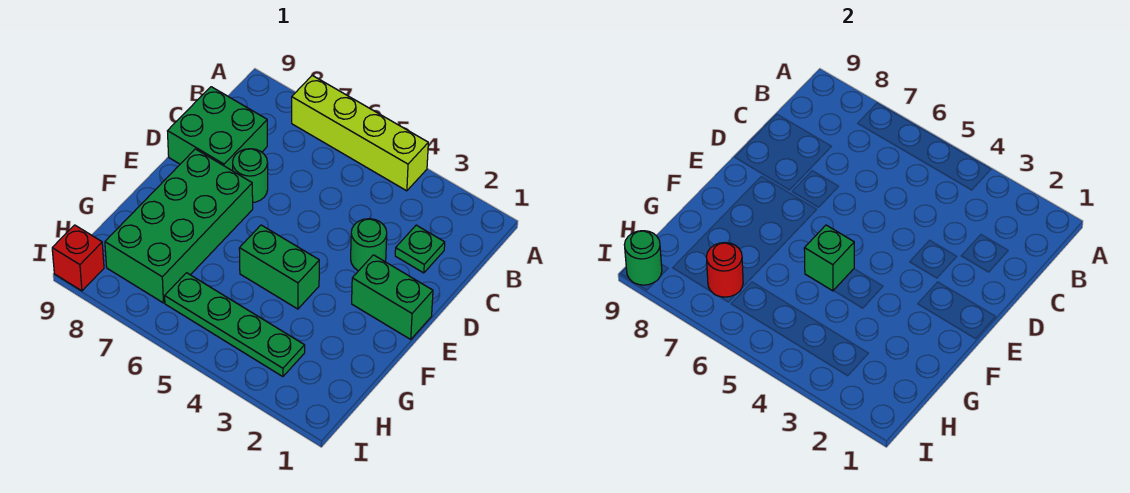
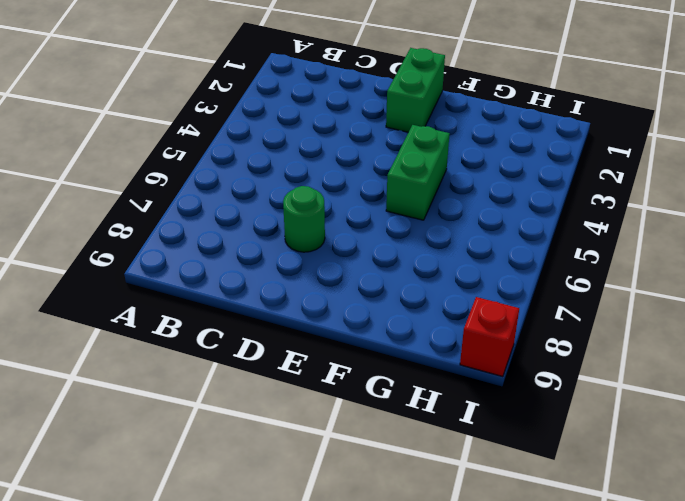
none -> lime 1x4 brick [292,75,428,191]
none -> green 1x1 plate [395,225,445,273]
none -> green 2x2 brick [168,87,267,171]

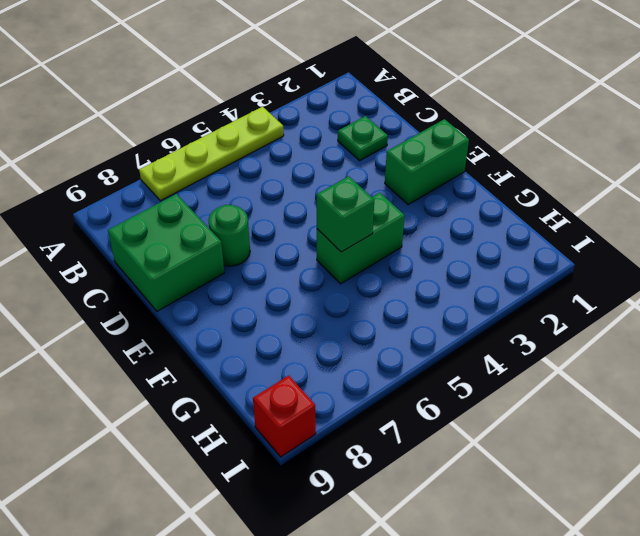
lime 1x4 plate [139,107,284,201] -> lime 1x4 brick [292,75,428,191]
none -> green 1x1 round brick [351,219,387,271]
none -> green 2x4 brick [105,149,253,303]
none -> green 1x4 plate [165,273,305,377]

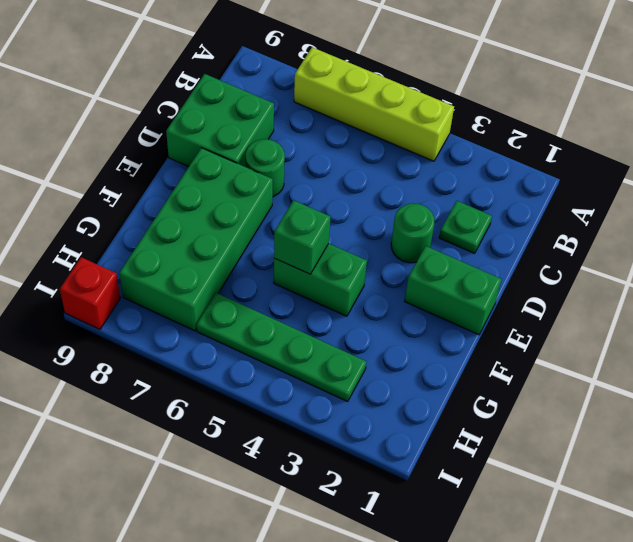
none -> red 1x1 round brick [706,243,743,297]
none -> green 1x1 round brick [624,231,662,285]

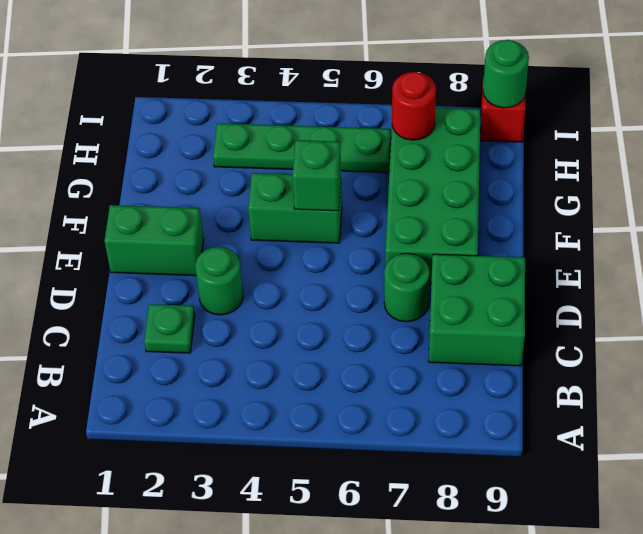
none -> lime 1x4 brick [292,75,428,191]

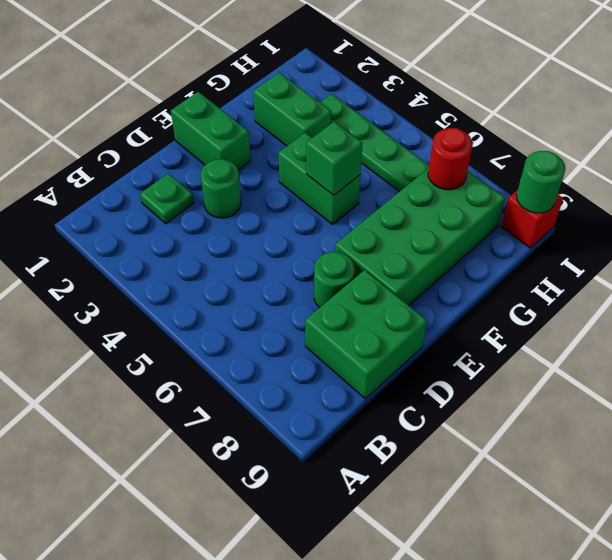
green 1x2 brick [253,73,331,146] -> none
none -> lime 1x4 brick [292,75,428,191]

